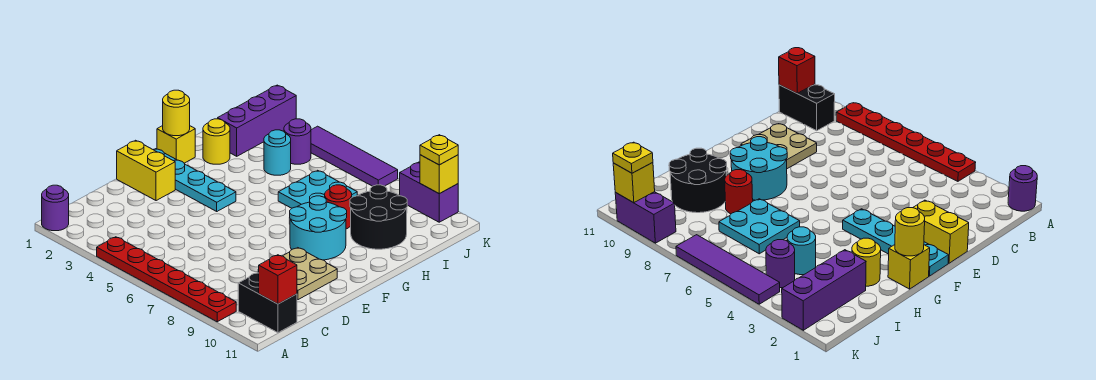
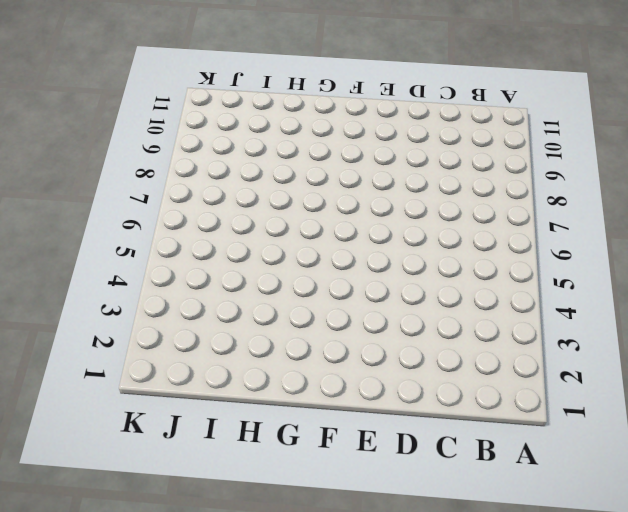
none -> purple 1x1 round brick [42,185,69,231]
none -> red 1x6 plate [97,237,236,322]
none -> black 1x2 brick [238,273,297,333]

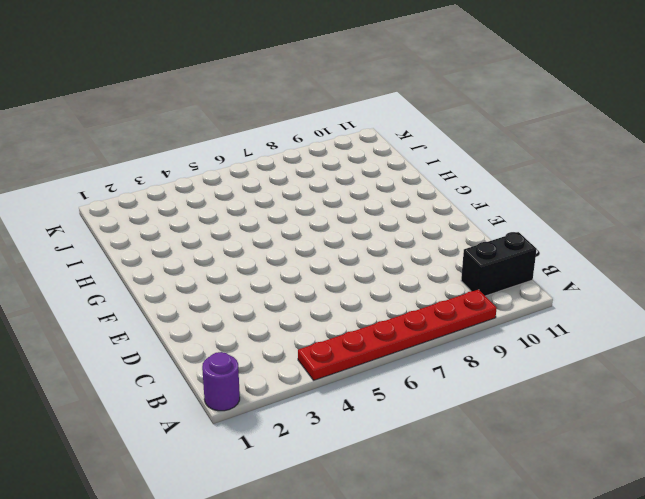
none -> tan 2x2 plate [258,248,337,300]
none -> yellow 1x2 brick [117,140,175,201]
none -> cyan 1x4 plate [153,149,236,211]

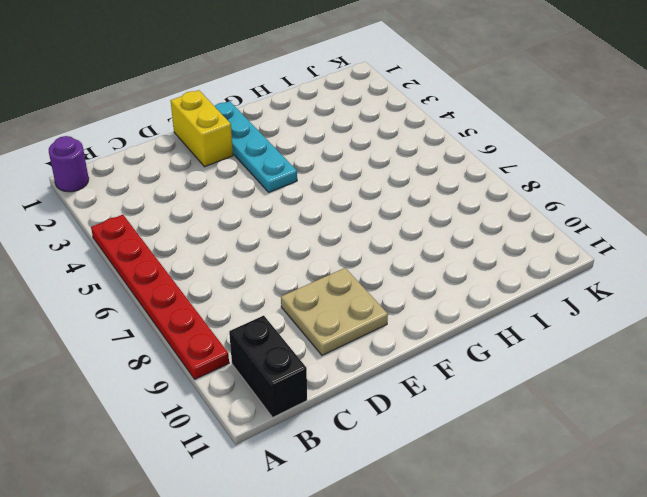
none -> cyan 2x2 round brick [290,196,347,260]
none -> yellow 1x1 brick [157,126,195,163]
none -> yellow 1x1 round brick [203,119,230,164]

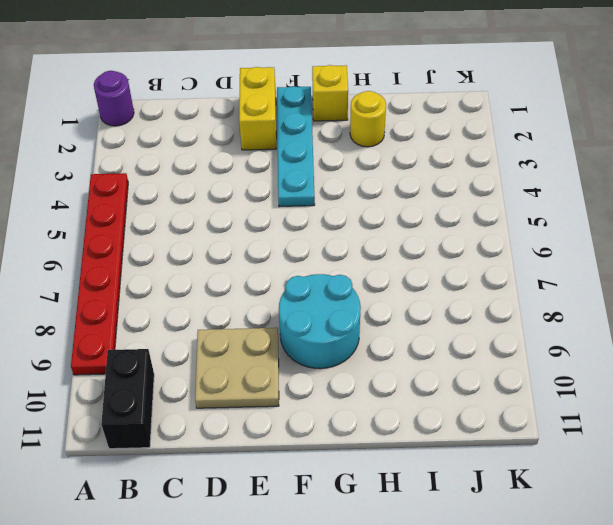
none -> cyan 2x2 plate [278,170,357,208]
none -> red 1x1 round brick [325,185,352,229]
none -> black 2x2 round brick [350,185,407,249]

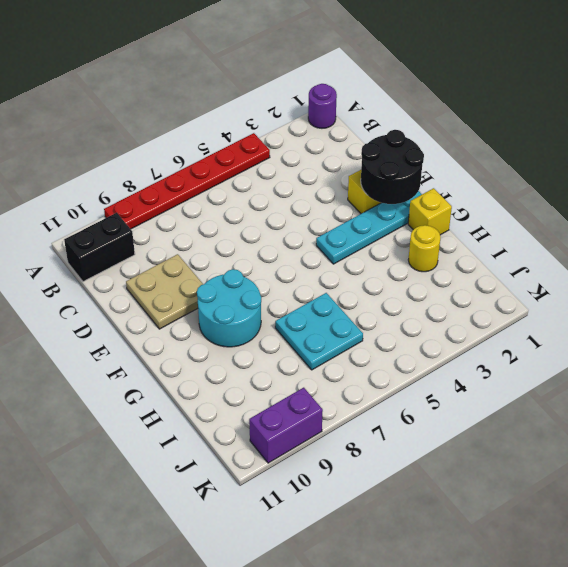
black 2x2 round brick [361,130,424,204] -> black 2x2 round brick moved to [350,185,407,249]
none -> red 1x1 round brick [325,185,352,229]
none -> purple 1x3 brick [218,85,296,156]
none -> cyan 1x1 round brick [264,130,291,175]

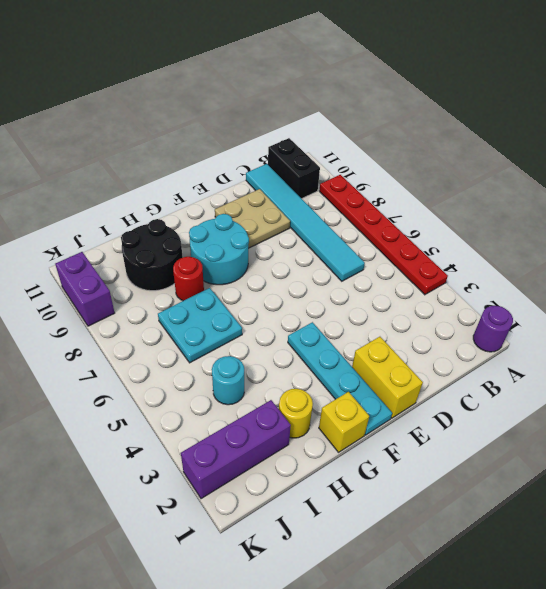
cyan 1x6 tile [246,164,365,281] -> none
none -> purple 1x1 round brick [284,119,311,164]
none -> purple 1x4 tile [311,126,398,186]
none -> red 1x1 brick [259,255,297,304]

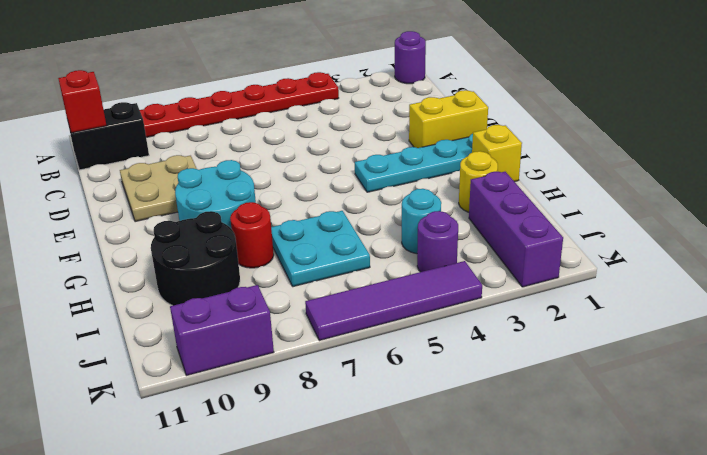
none -> yellow 1x1 round brick [163,90,190,136]
none -> yellow 1x1 brick [420,155,458,194]
none -> yellow 1x1 plate [420,135,458,165]

